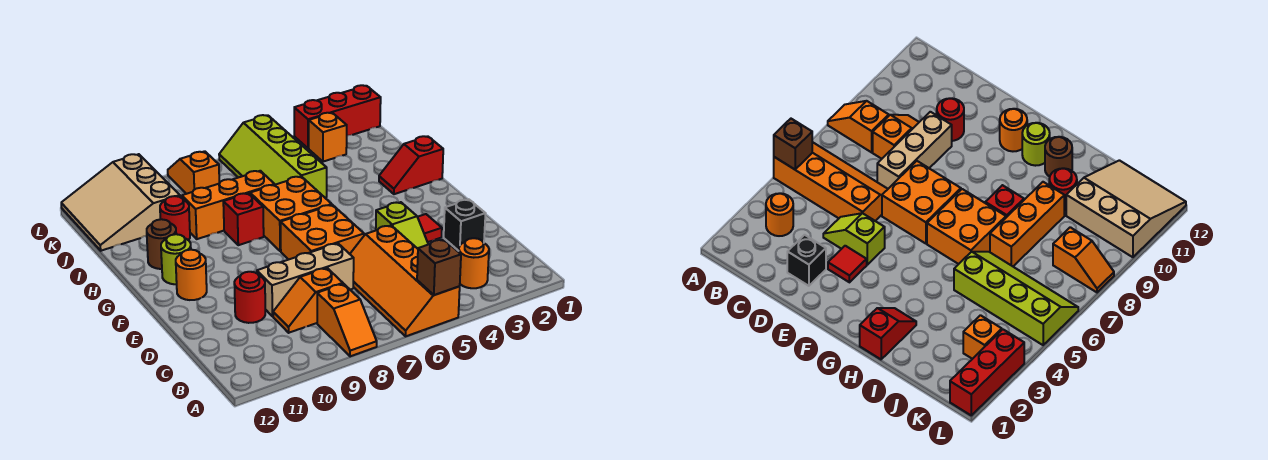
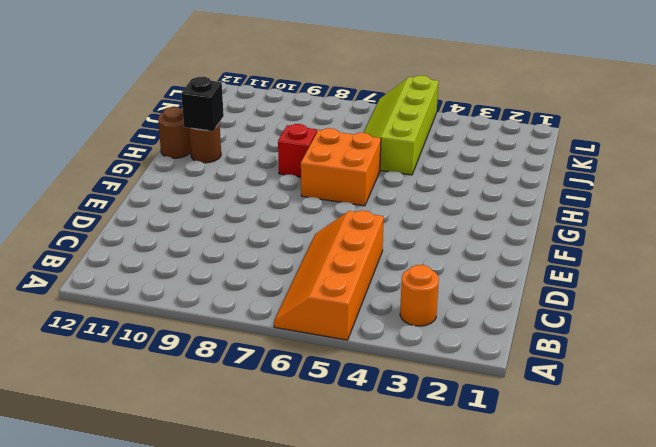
black 1x1 brick [181,77,224,131] -> black 1x1 brick moved to [444,200,485,251]
brown 1x1 round brick [158,107,191,158] -> none
none -> orange 1x2 slope [317,284,377,356]
none -> orange 1x2 slope [273,268,343,333]
none -> lime 1x2 slope [376,202,428,249]

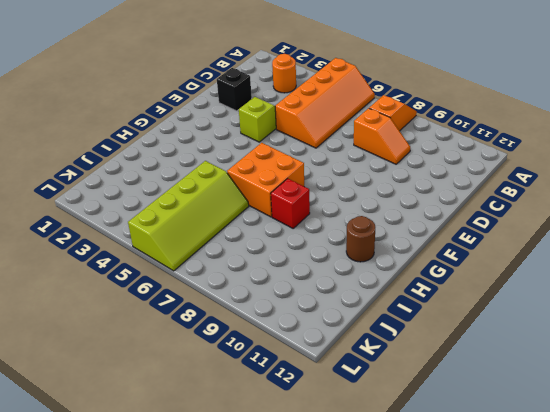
none -> tan 1x3 brick [257,243,354,316]
none -> red 1x1 round brick [234,272,265,323]
none -> red 1x1 tile [418,214,442,242]

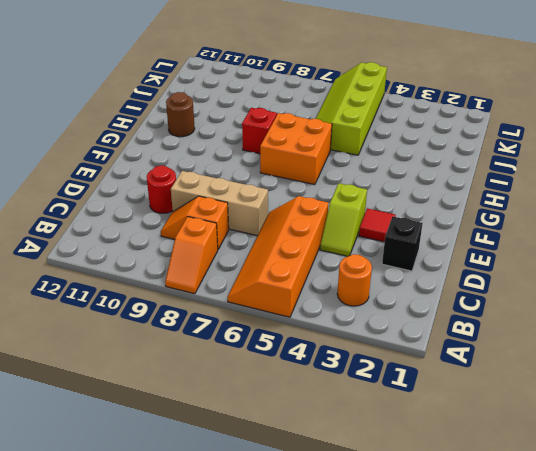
none -> orange 2x2 brick [281,205,364,260]
none -> orange 1x1 round brick [176,250,207,300]
none -> lime 1x1 round brick [161,234,191,284]

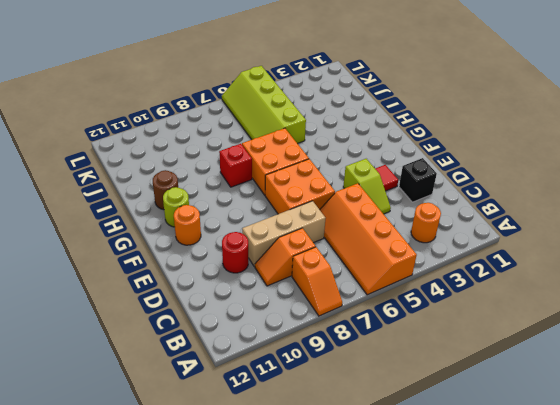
none -> red 1x2 slope [379,136,443,194]
none -> orange 1x3 brick [182,171,275,239]
none -> red 1x1 round brick [160,196,190,240]

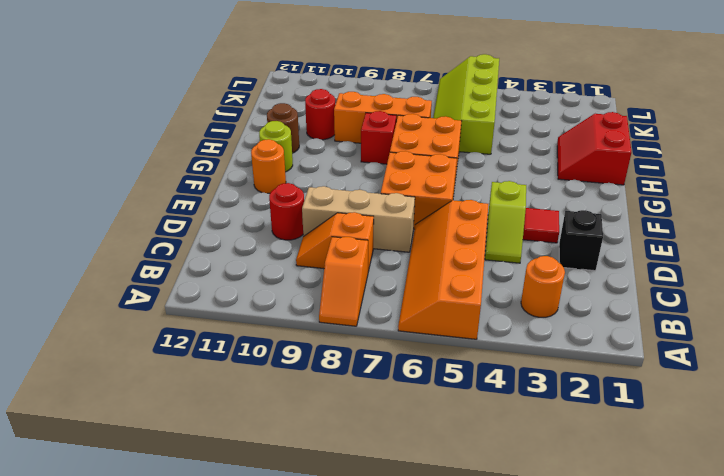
red 2x2 slope [557,112,631,185] -> red 1x2 slope [379,136,443,194]
none -> tan 3x3 slope [61,154,180,251]
none -> orange 1x1 brick [309,113,347,162]
none -> orange 1x2 slope [168,151,219,194]

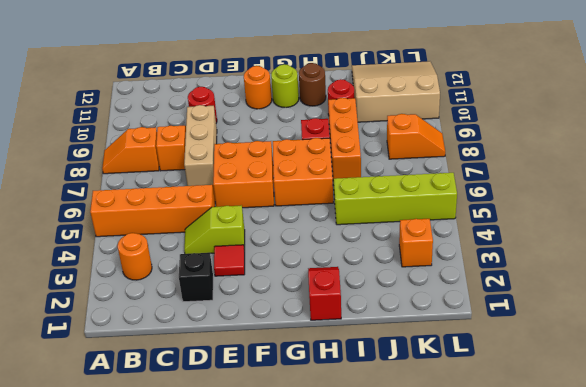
none -> red 1x3 brick [294,85,381,149]
none -> brown 1x1 brick [417,239,461,295]

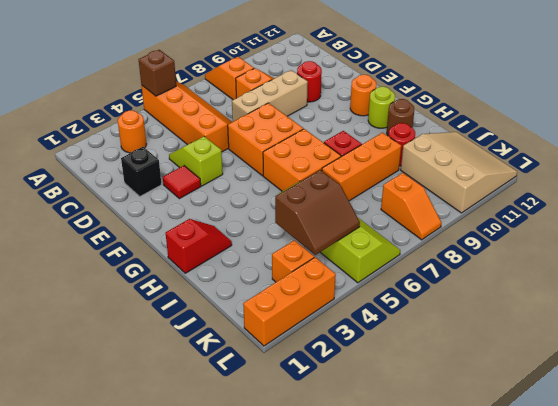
brown 2x2 slope [275,170,360,255] -> none
orange 1x3 brick [243,257,336,346] -> red 1x3 brick [294,85,381,149]

